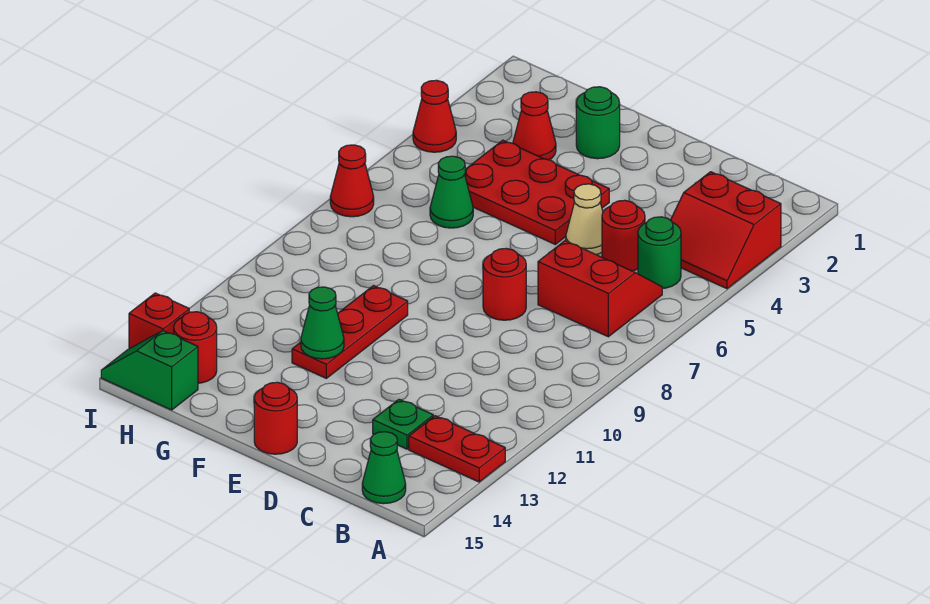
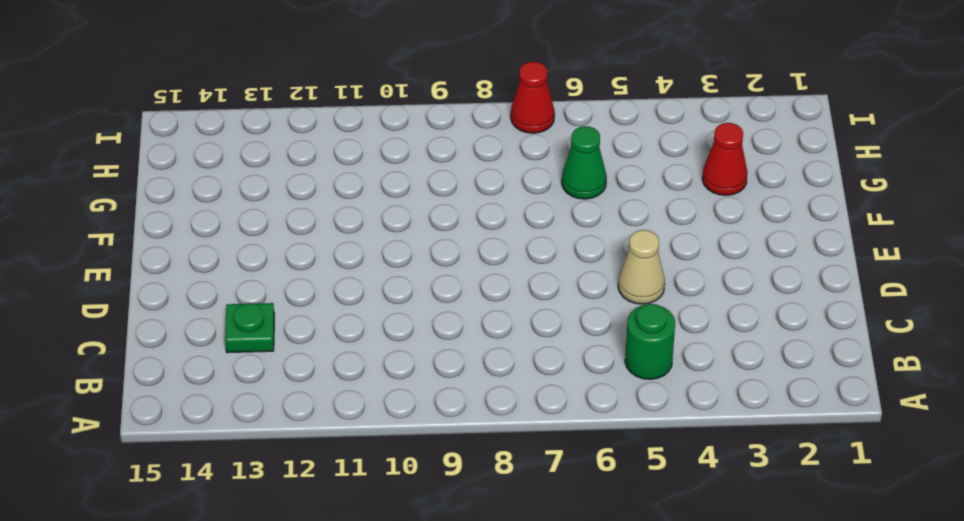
none -> red 2x2 slope [670,172,781,289]
none -> red 1x2 plate [409,416,505,482]
none -> red 2x2 slope [538,241,662,337]

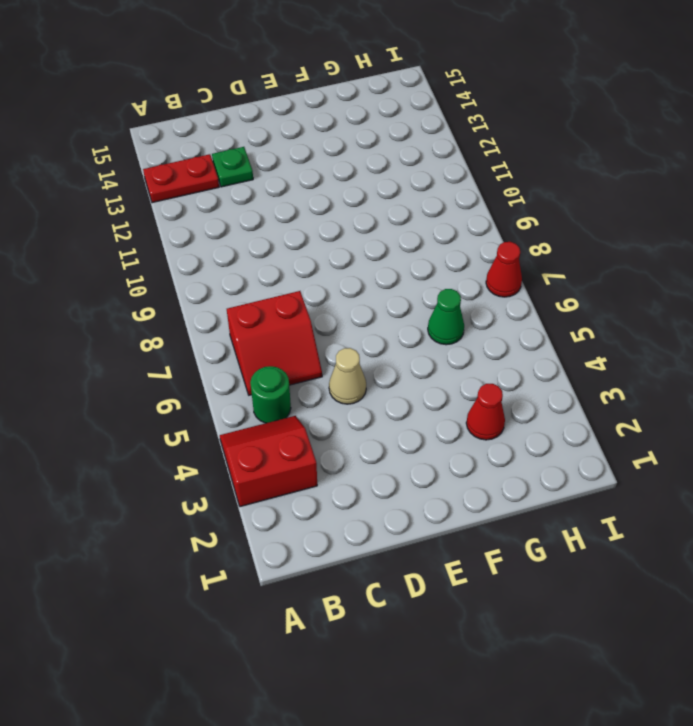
none -> green 1x1 cone [362,432,406,504]
none -> red 1x1 round brick [602,200,645,271]
none -> red 1x1 round brick [483,248,526,320]

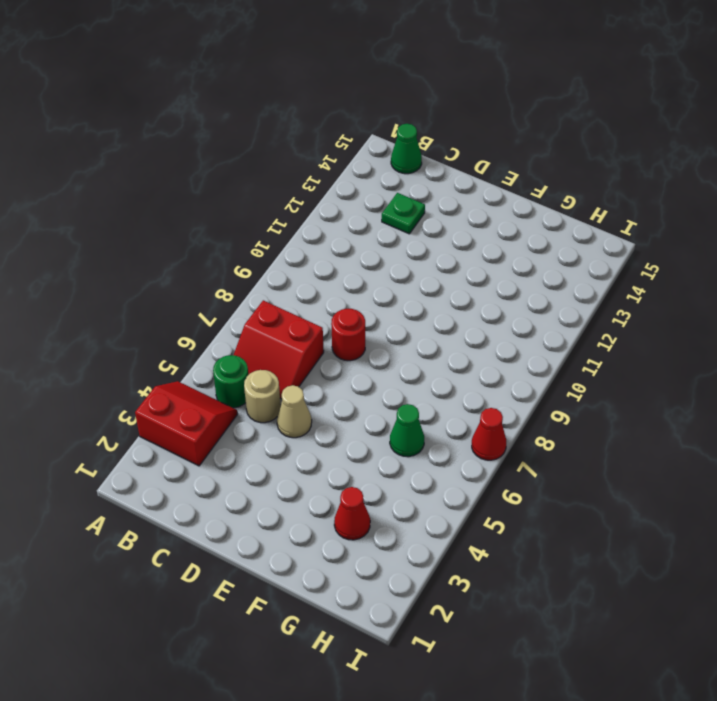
tan 1x1 round brick [244,370,281,423] -> red 1x1 round brick [602,200,645,271]
none -> red 1x2 plate [409,416,505,482]
none -> red 2x3 plate [465,140,609,244]
none -> red 1x1 round brick [254,382,297,454]

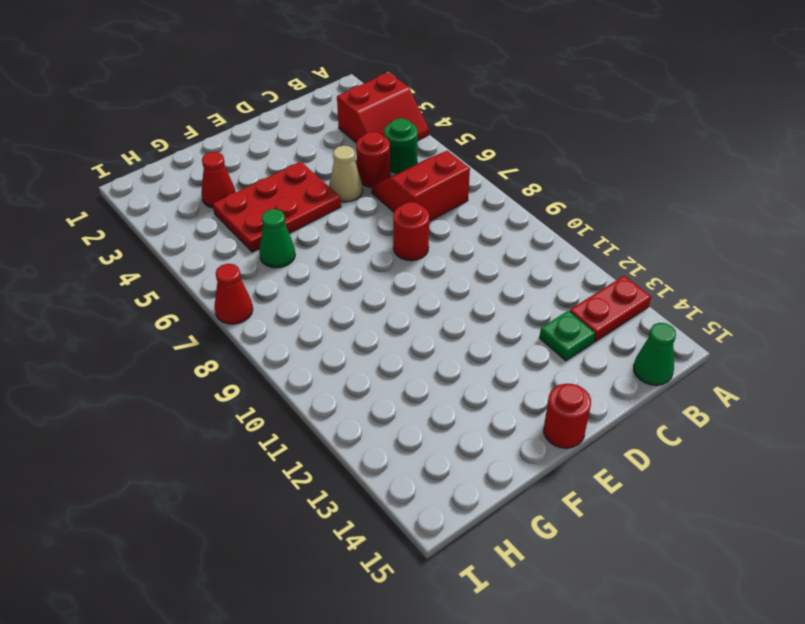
none -> green 1x1 round brick [576,87,620,159]
none -> red 1x3 plate [292,286,408,378]
none -> red 1x1 round brick [174,312,217,383]

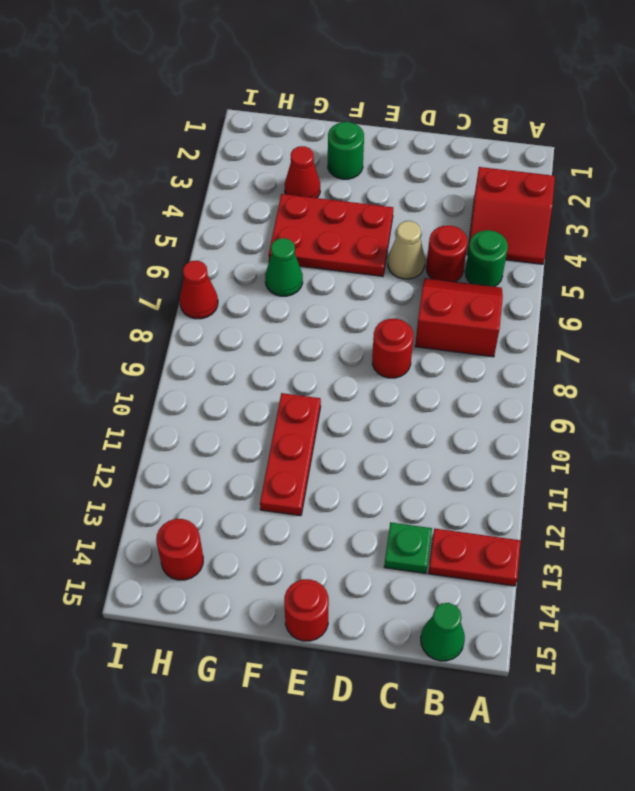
none -> green 1x2 slope [101,331,198,410]
none -> red 1x1 cone [413,80,456,152]
none -> red 1x1 brick [129,293,189,349]

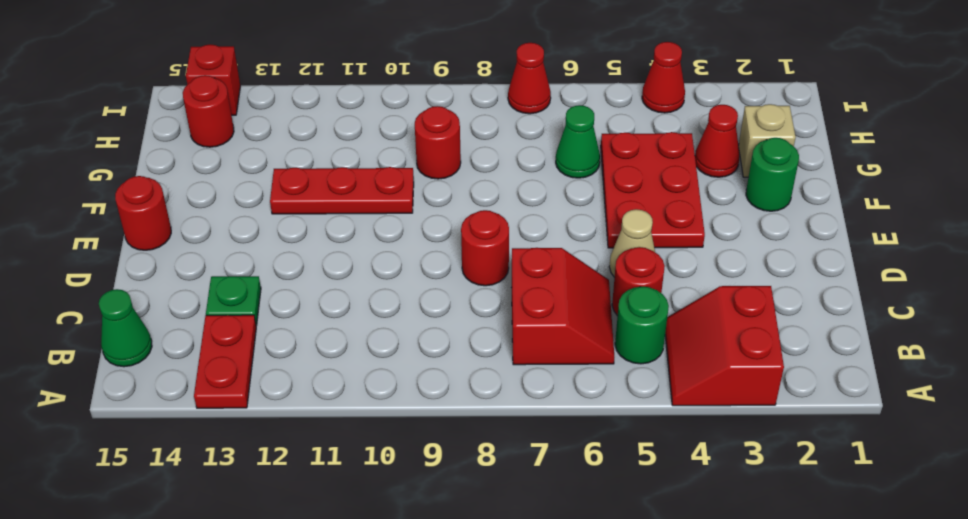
tan 1x1 brick [739,104,796,177] -> none
red 1x1 round brick [415,106,461,179] -> none
none -> green 1x2 slope [101,331,198,410]
none -> green 1x1 cone [301,287,344,359]

